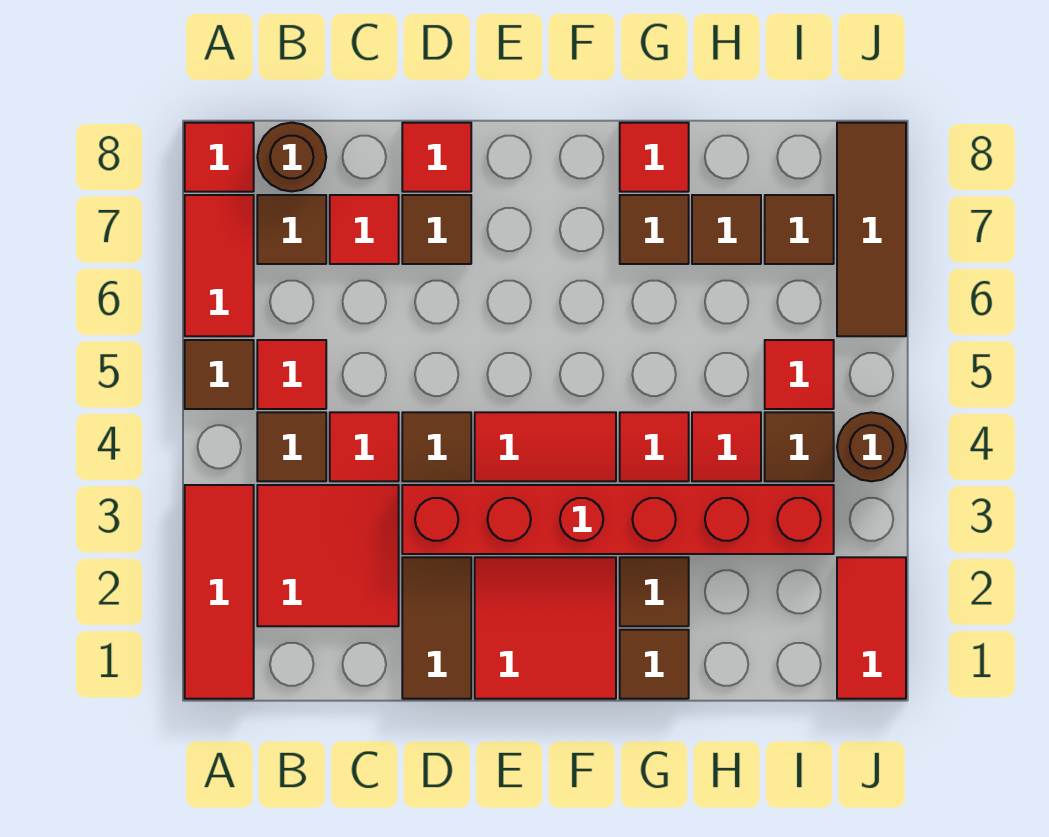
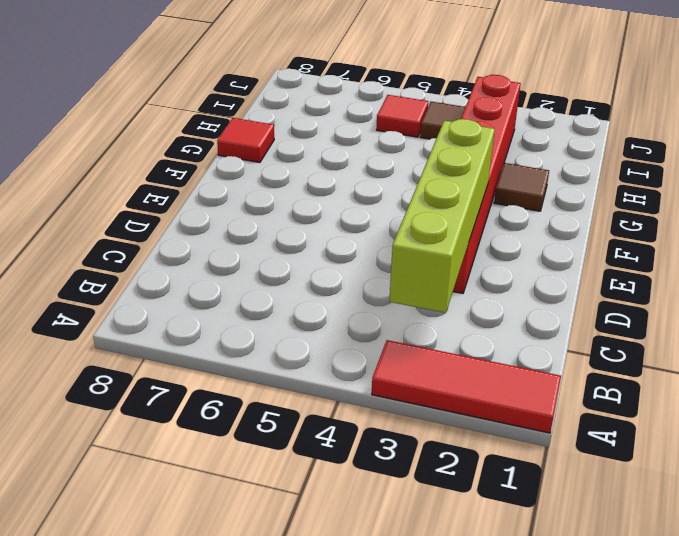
lime 1x4 brick [389,119,495,313] -> none
none -> brown 1x1 tile [185,340,254,409]
none -> red 1x2 tile [185,195,254,336]
none -> red 1x1 tile [185,123,254,192]
none -> red 2x2 tile [257,485,399,626]

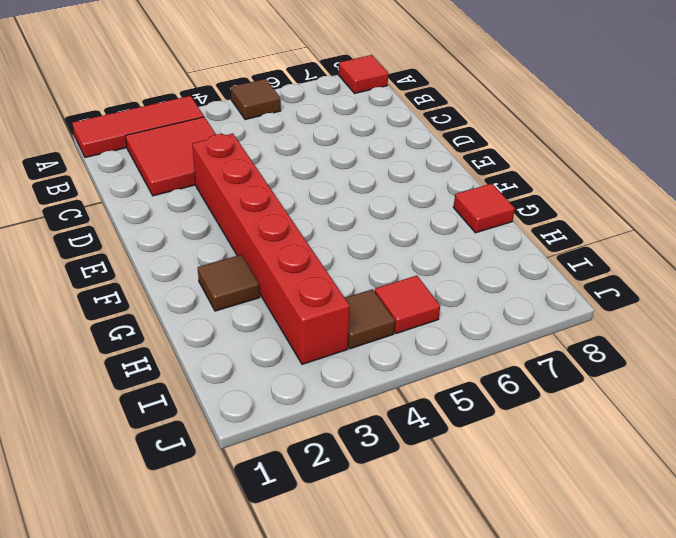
none -> red 1x2 tile [185,195,254,336]
none -> brown 1x1 tile [257,412,326,481]
none -> red 1x1 tile [257,340,326,409]
none -> brown 1x1 tile [257,195,326,264]

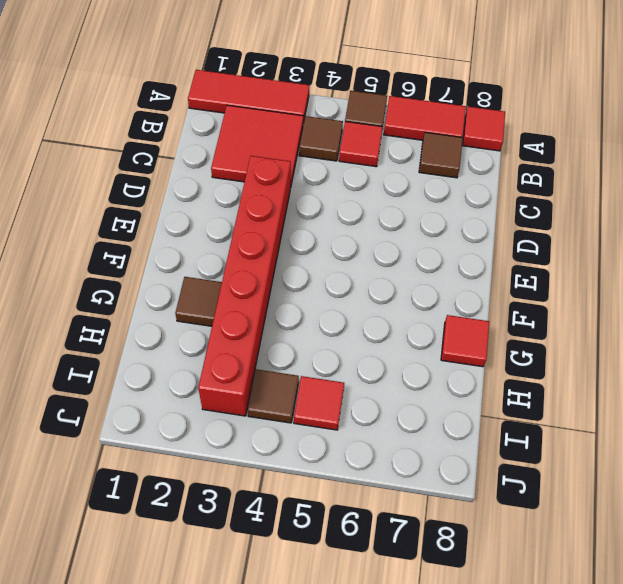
none -> brown 1x1 round brick [257,123,326,191]
none -> red 1x1 tile [330,412,399,481]
none -> red 1x1 tile [330,195,399,264]
none -> brown 1x2 tile [402,557,471,699]

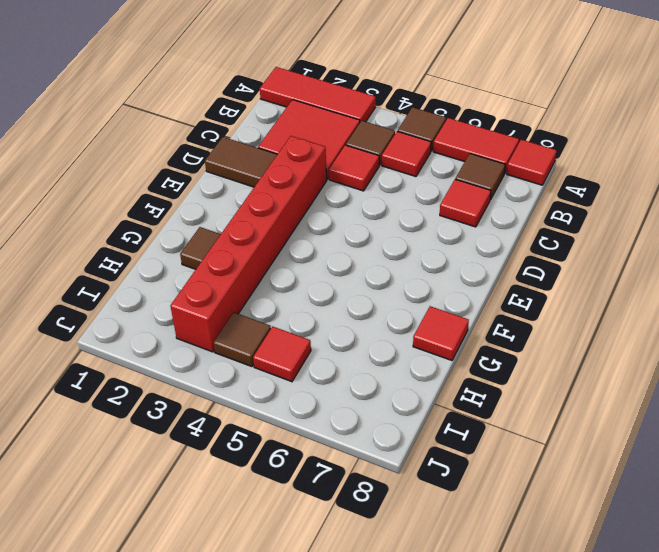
none -> brown 1x1 round brick [257,123,326,191]
none -> brown 1x1 tile [402,412,471,481]
none -> brown 1x1 tile [402,195,471,264]
none -> red 1x1 tile [402,123,471,192]

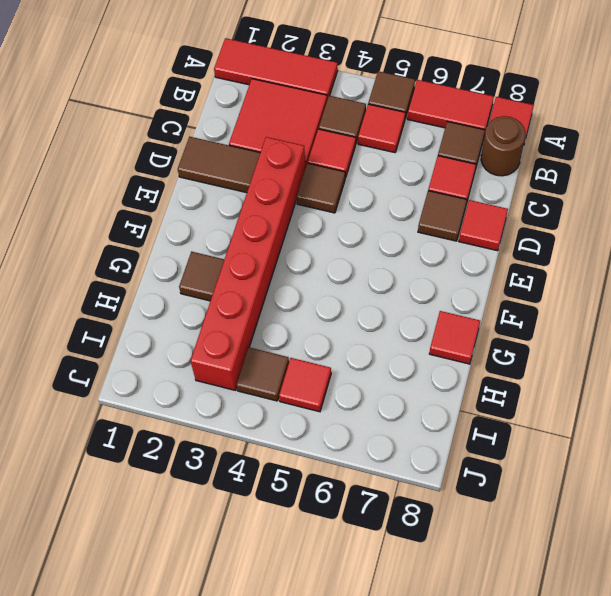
none -> red 2x2 tile [475,557,616,699]
none -> red 1x2 tile [475,412,616,481]
none -> brown 1x1 tile [620,630,689,699]
none -> red 1x1 tile [620,412,689,481]

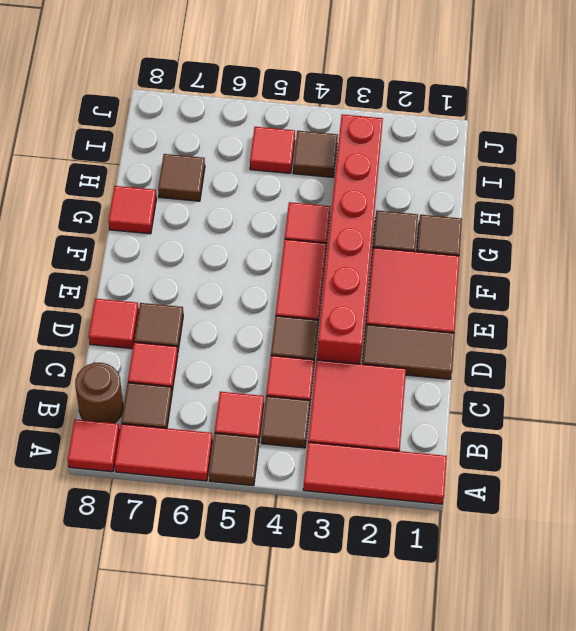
none -> brown 1x1 tile [620,195,689,264]
none -> red 1x1 tile [692,412,761,481]
none -> brown 1x1 tile [765,195,834,264]
none -> red 1x2 tile [837,557,906,699]

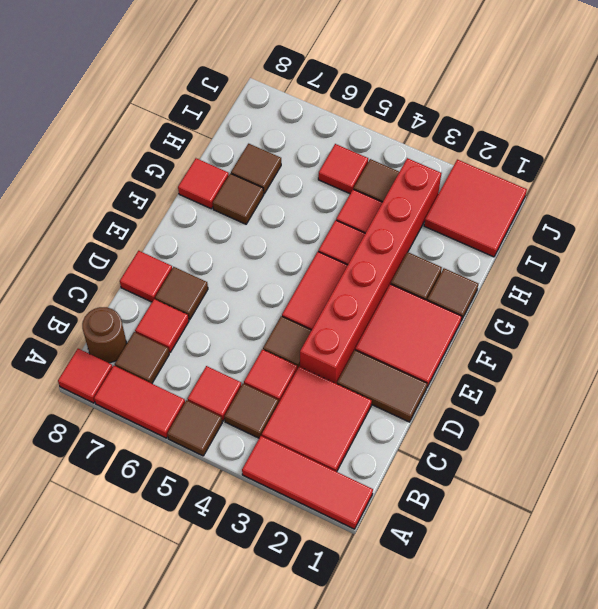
red 2x2 tile [424,159,527,257] -> red 1x2 tile [837,557,906,699]
none -> brown 1x1 tile [765,195,834,264]
none -> brown 1x1 round brick [837,412,906,481]
none -> brown 1x3 tile [837,123,906,336]

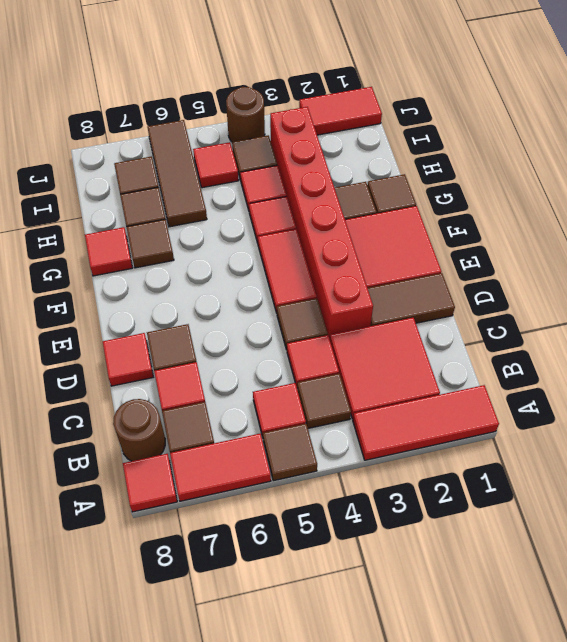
brown 1x3 tile [147,120,207,227] -> brown 1x3 tile turned to [837,123,906,336]

